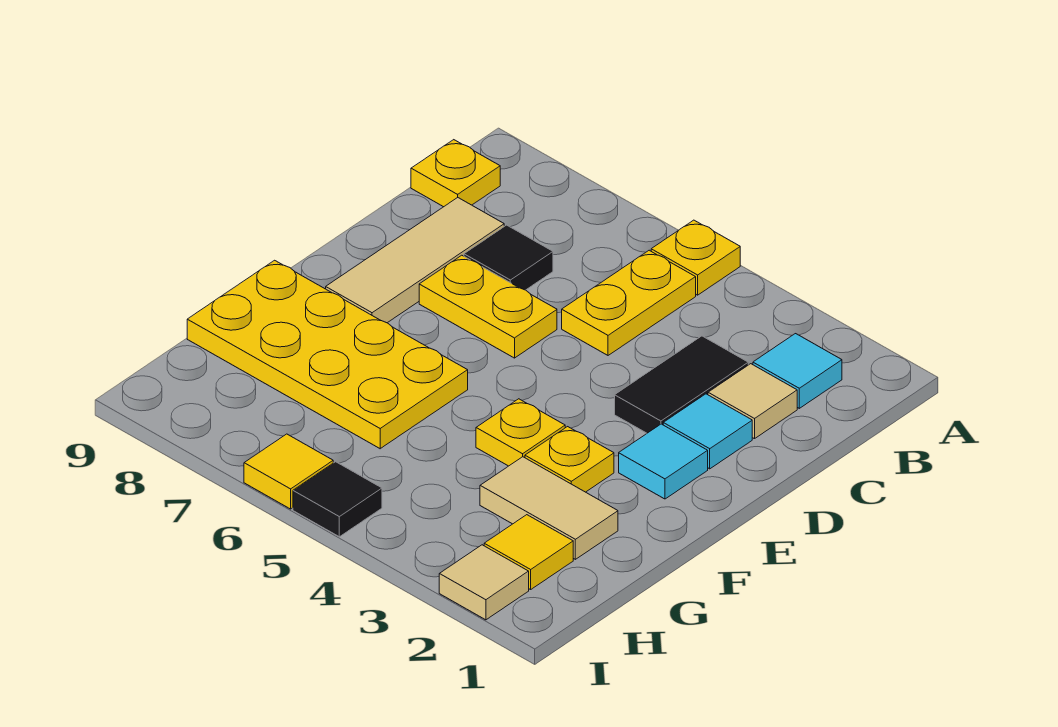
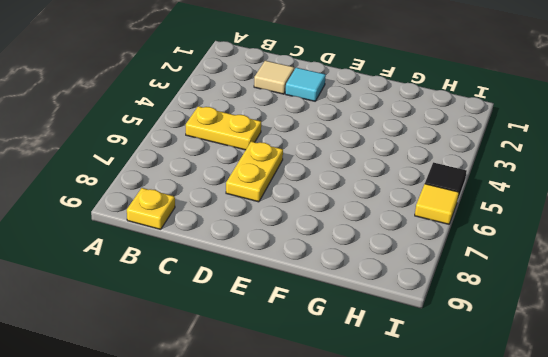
none -> yellow 1x1 plate [651,220,740,295]
none -> cyan 1x1 tile [753,334,842,408]
none -> black 1x2 tile [615,336,748,433]

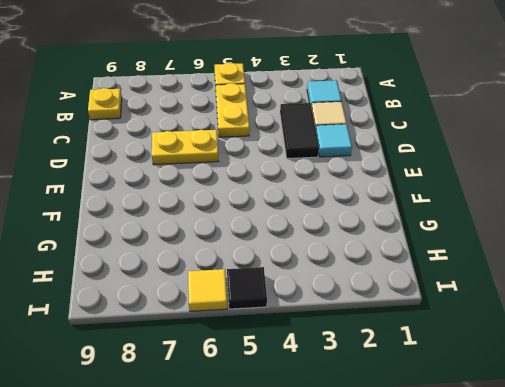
none -> black 1x1 tile [464,225,553,290]
none -> tan 1x3 tile [326,198,504,323]
none -> cyan 1x1 tile [619,424,708,499]

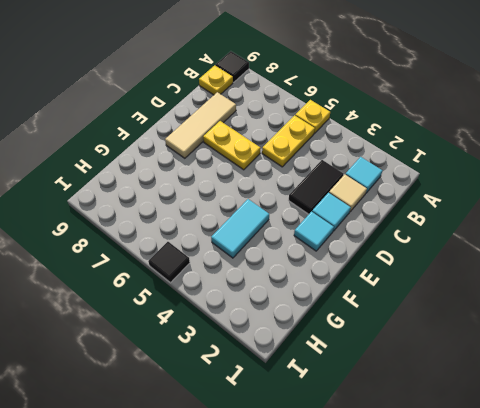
black 1x1 tile [215,51,249,82] -> black 1x1 tile moved to [464,225,553,290]
cyan 1x2 tile [211,199,269,258] -> yellow 1x1 plate [476,399,565,466]
none -> yellow 1x1 plate [525,427,614,492]
none -> yellow 2x4 plate [187,260,468,449]
none -> tan 1x2 tile [480,457,618,559]

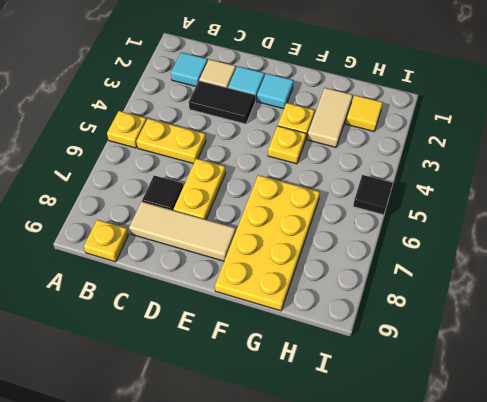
none -> tan 1x1 tile [439,545,529,620]
none -> yellow 1x1 tile [244,434,333,509]

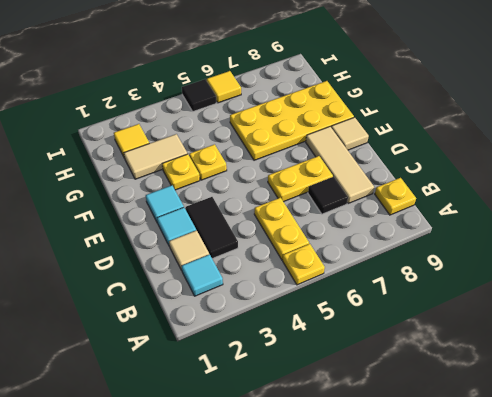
tan 1x1 tile [331,117,369,150] -> tan 1x1 tile moved to [439,545,529,620]

